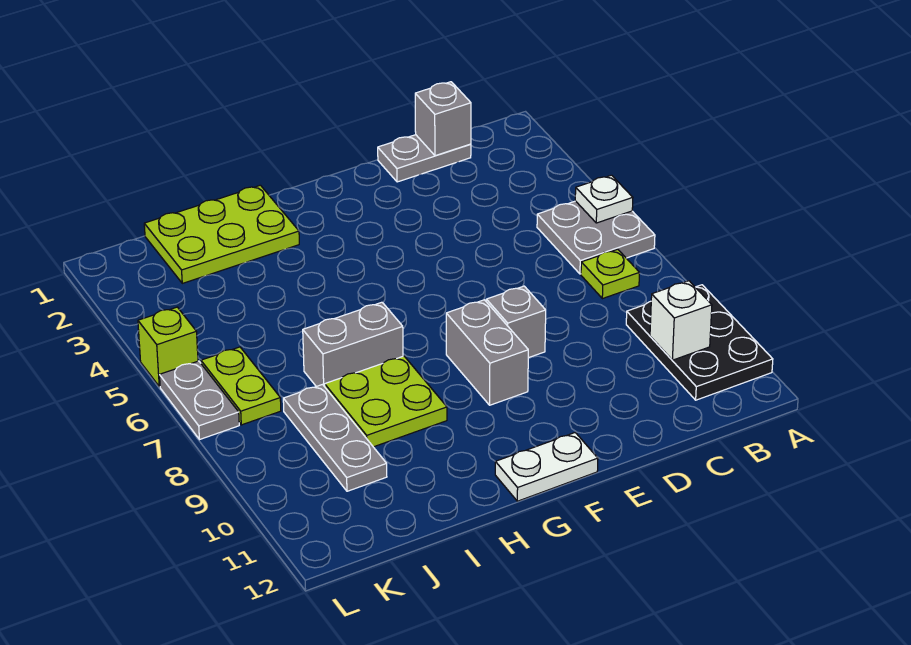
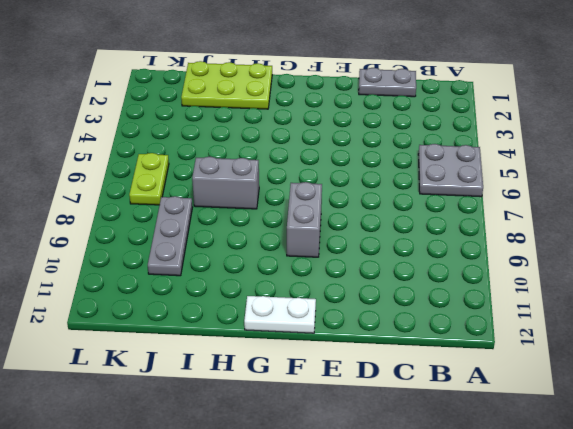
none -> black 2x3 plate [626,285,773,400]
none -> lime 1x1 plate [581,249,640,299]
none -> grey 1x1 brick [486,286,546,358]

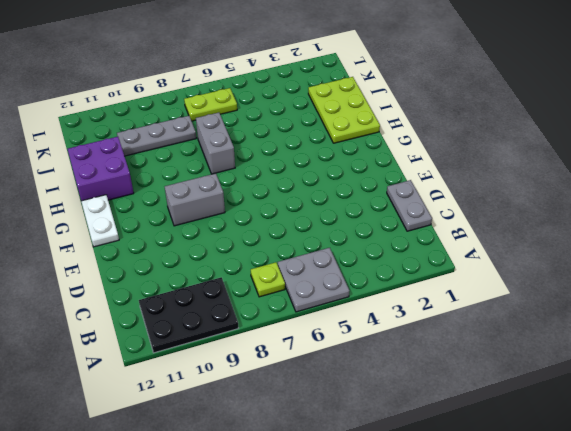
purple 2x2 brick [68,137,134,201] -> none
none -> grey 1x1 brick [486,286,546,358]
none -> lime 2x2 plate [325,356,447,447]
none -> lime 1x1 brick [138,307,198,387]

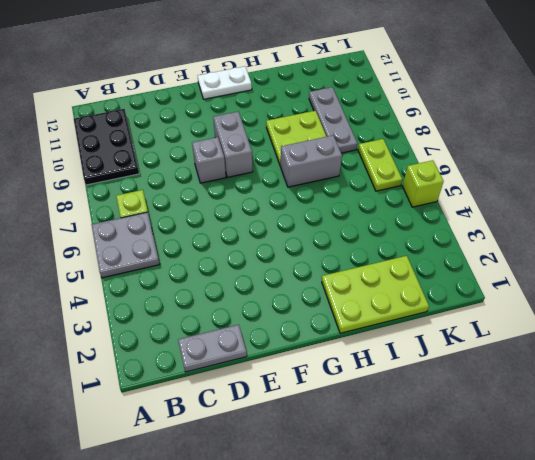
none -> grey 1x2 plate [159,361,239,440]
none -> white 1x1 plate [575,175,633,223]
none -> white 1x1 brick [650,281,712,360]

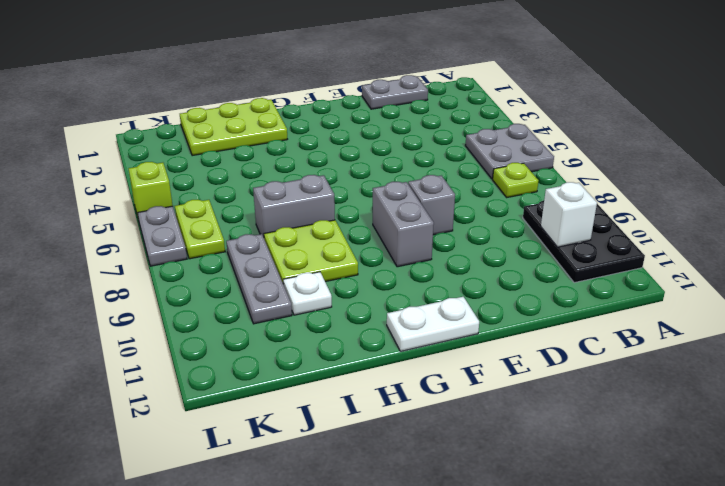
white 1x1 plate [283,272,332,315] -> white 1x1 plate moved to [575,175,633,223]
none -> grey 1x1 brick [415,82,471,156]

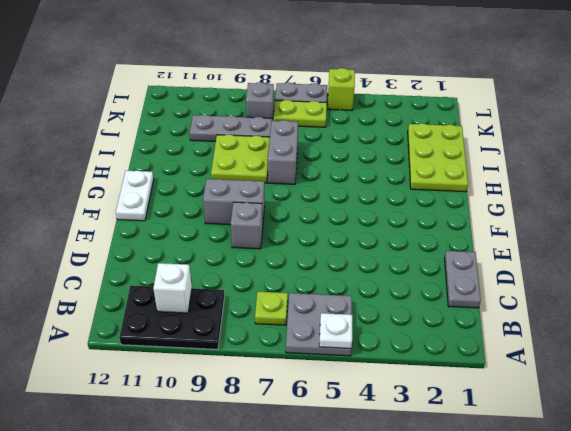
grey 1x1 brick [246,82,274,120] -> grey 1x1 brick moved to [415,82,471,156]

